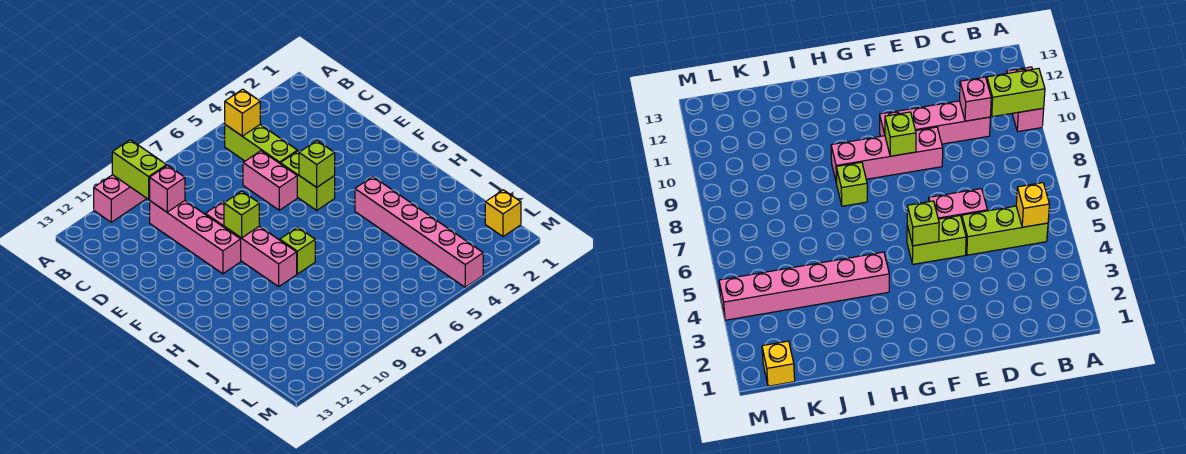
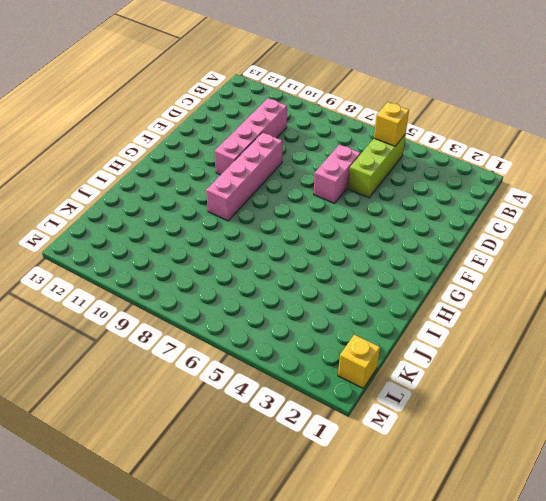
none -> pink 1x2 brick [94,175,147,222]
none -> lime 1x2 brick [280,151,335,210]
none -> pink 1x6 brick [355,177,483,287]

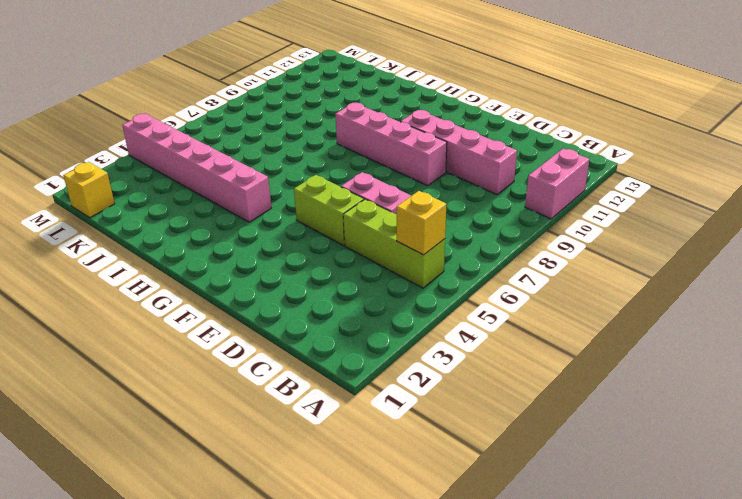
none -> lime 1x1 brick [280,227,315,274]
none -> lime 1x2 brick [112,140,166,199]
none -> pink 1x1 brick [150,165,185,212]

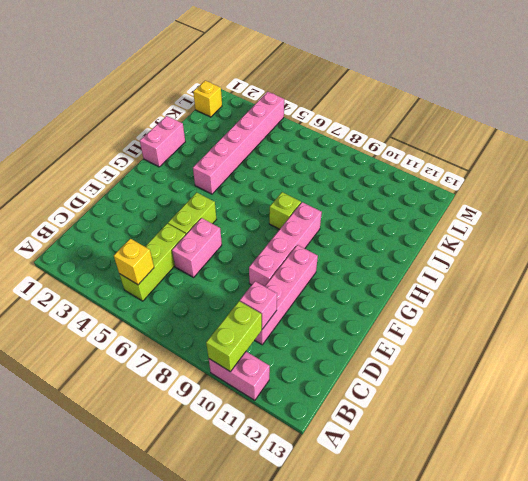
pink 1x2 brick [140,116,185,167] -> none
none -> lime 1x1 brick [299,141,335,187]
none -> lime 1x1 brick [224,191,259,238]

